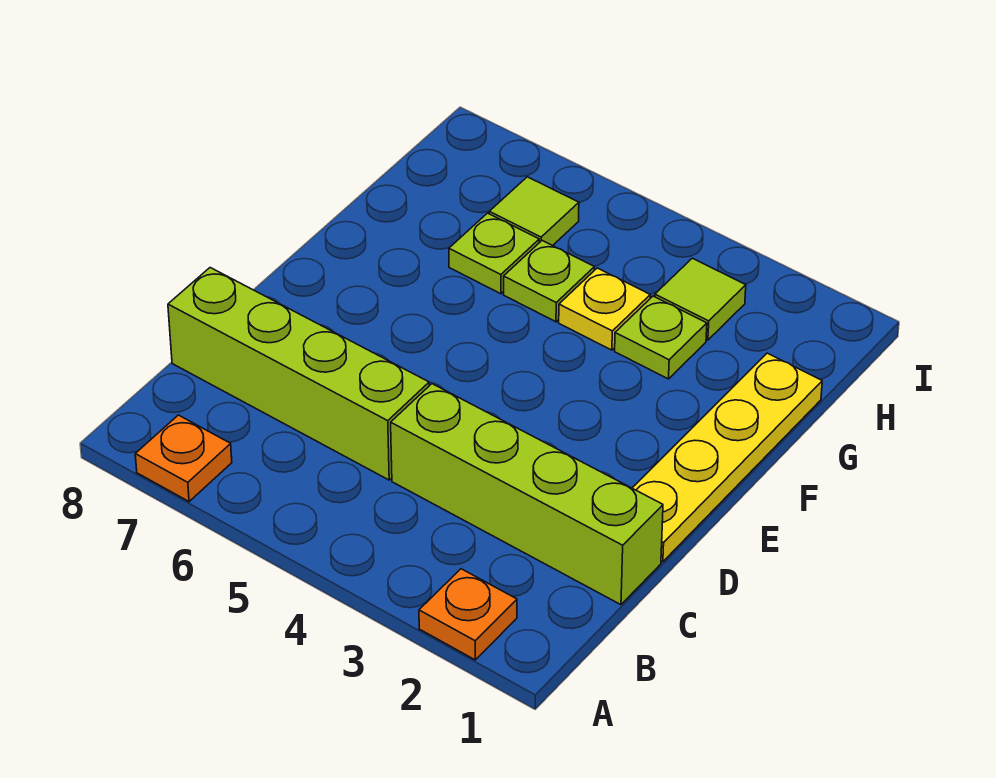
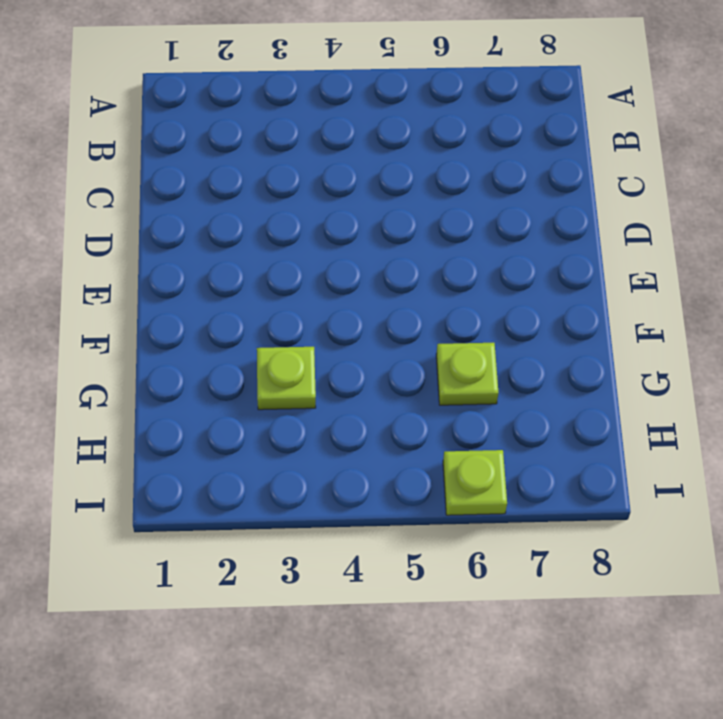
lime 1x1 plate [443,450,507,515] -> lime 1x1 plate moved to [504,241,594,322]
none -> orange 1x1 plate [419,569,517,660]
none -> orange 1x1 plate [135,415,232,502]

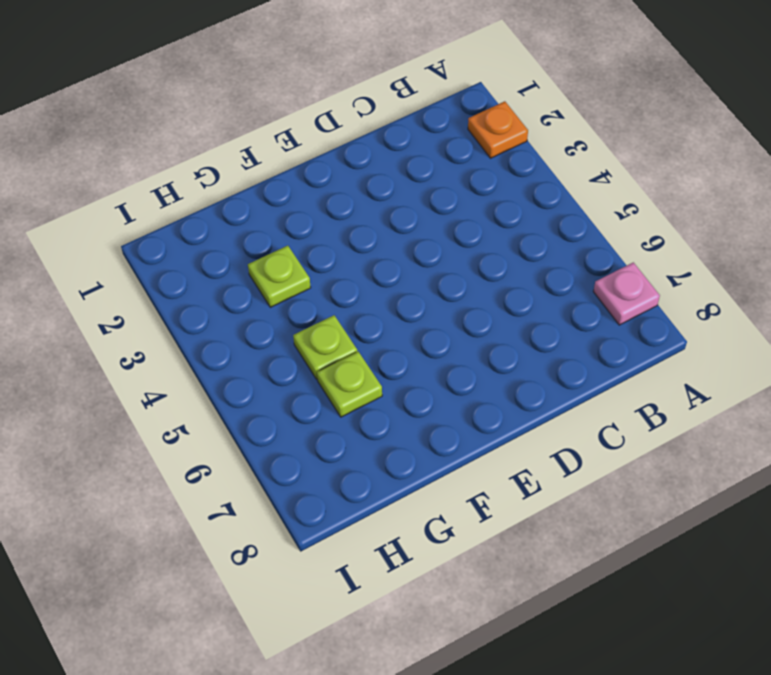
pink 1x1 plate [593,262,660,325] -> orange 1x1 plate [135,415,232,502]
none -> lime 1x4 brick [391,384,663,605]
none -> lime 1x4 brick [168,268,429,480]

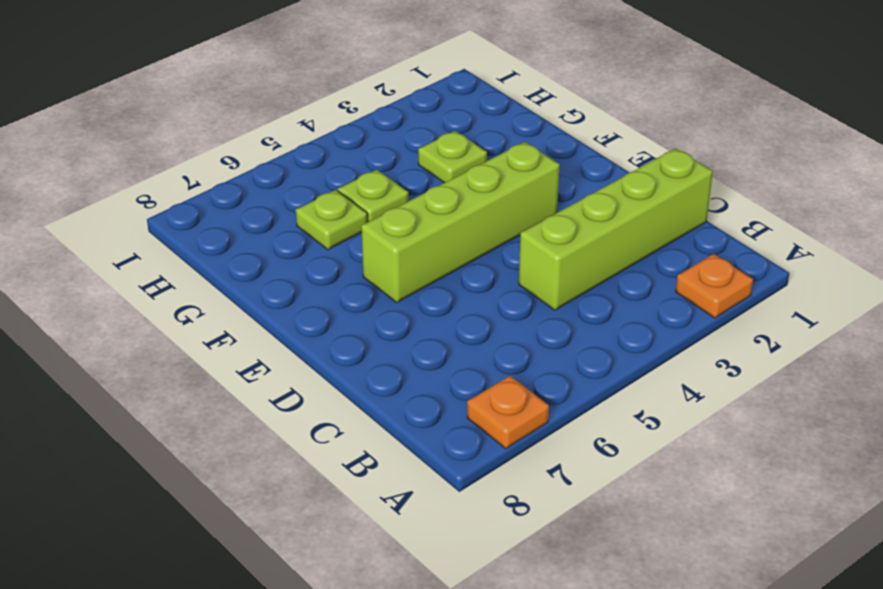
lime 1x4 brick [361,142,560,302] -> lime 1x4 brick moved to [168,268,429,480]
none -> yellow 1x4 plate [633,353,822,562]
none -> yellow 1x1 plate [559,268,650,350]

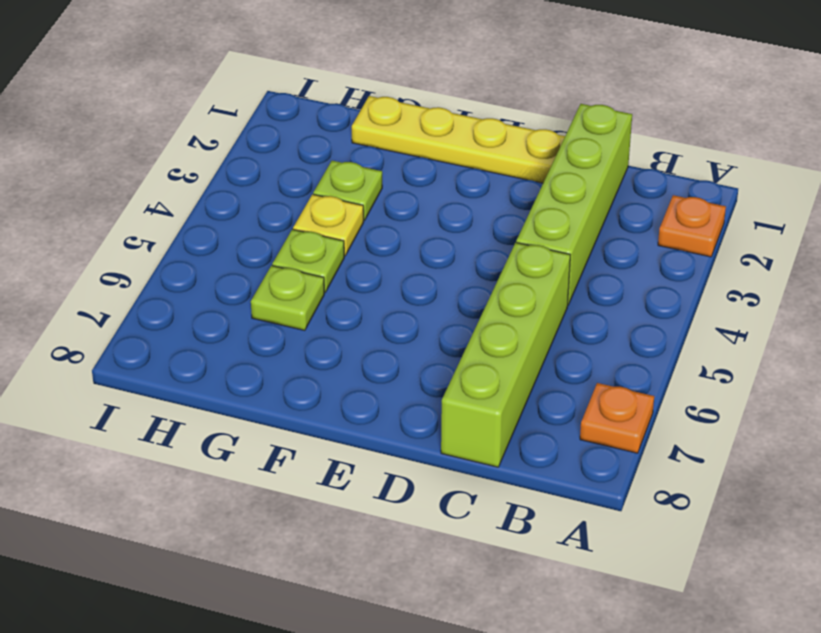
none -> lime 1x1 tile [655,258,746,340]
none -> lime 1x1 tile [489,177,579,246]

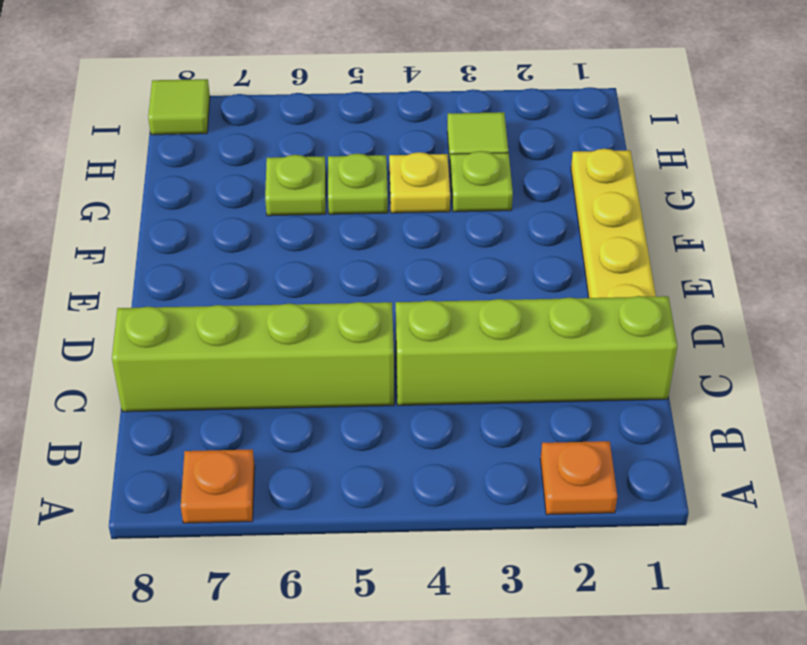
lime 1x1 tile [148,79,210,135] -> lime 1x1 tile moved to [489,177,579,246]

